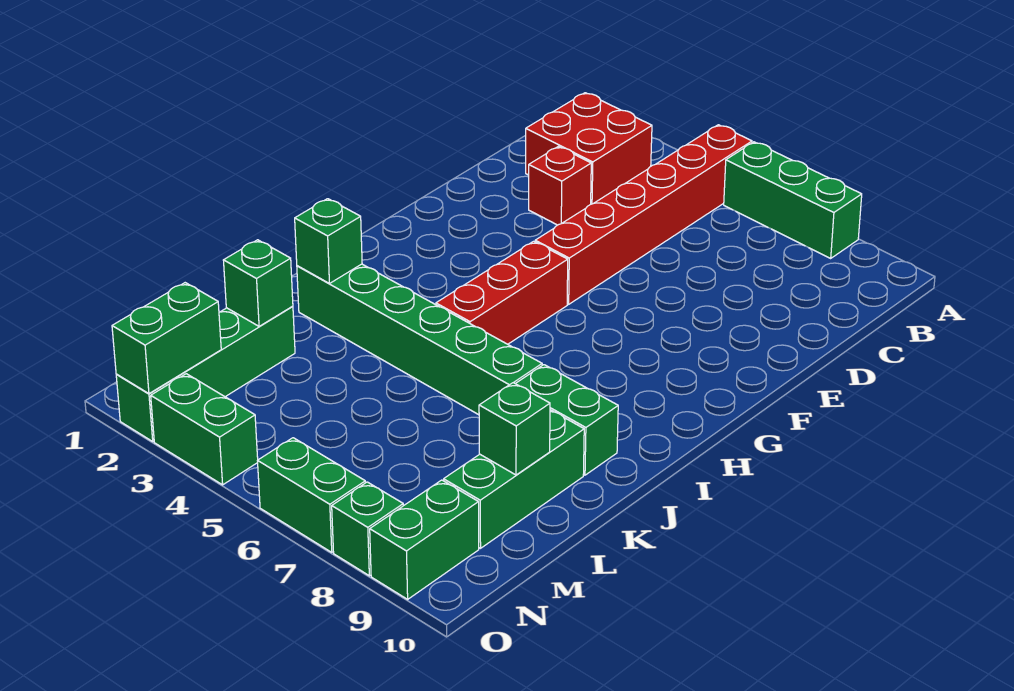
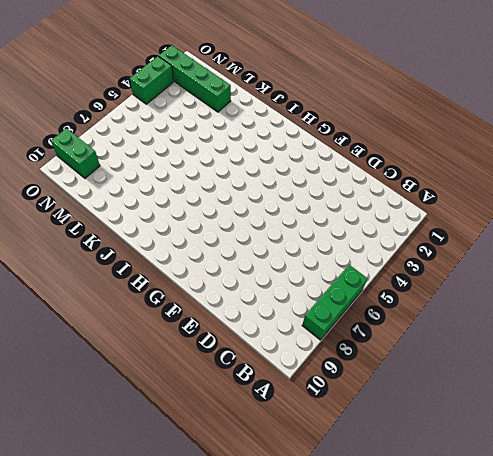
none -> red 1x6 brick [535,125,752,304]
none -> red 2x2 brick [526,93,652,204]
none -> red 1x1 brick [529,146,591,225]

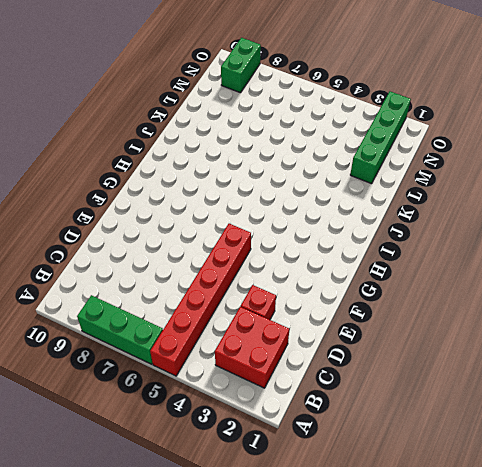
none -> red 1x3 brick [436,241,568,344]
none -> green 1x6 brick [297,264,542,415]
none -> green 1x2 brick [516,365,618,475]

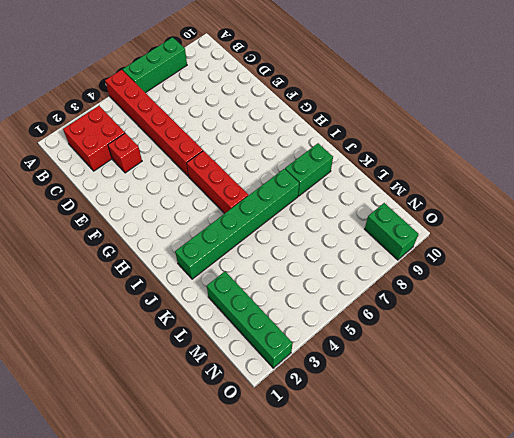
none -> green 1x3 brick [444,410,584,548]
none -> green 1x2 brick [151,374,258,485]
none -> green 1x2 brick [258,438,365,552]

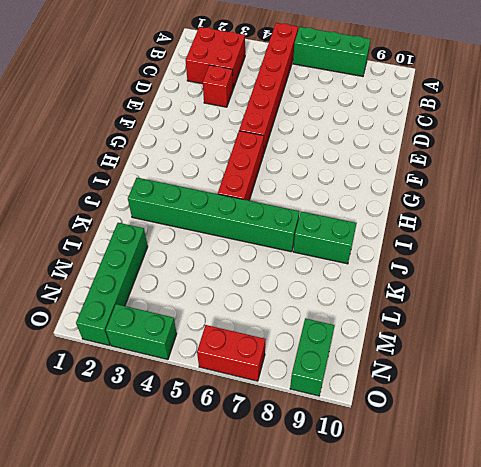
red 1x2 brick [197,325,266,381] -> green 1x2 brick [258,438,365,552]
none -> green 1x3 brick [444,410,584,548]
none -> green 1x1 brick [332,482,403,576]
none -> green 1x1 brick [295,199,362,283]

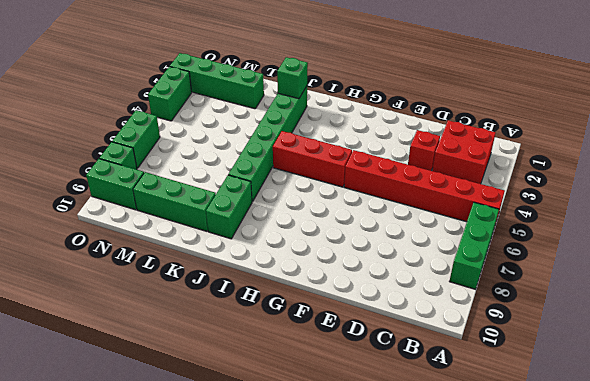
none -> green 1x1 brick [223,240,293,326]
none -> green 1x1 brick [479,383,550,475]
none -> green 1x2 brick [112,283,221,394]

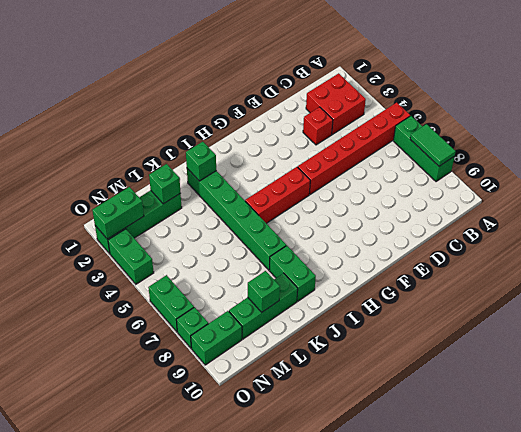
green 1x2 tile [410,124,456,166] -> none

